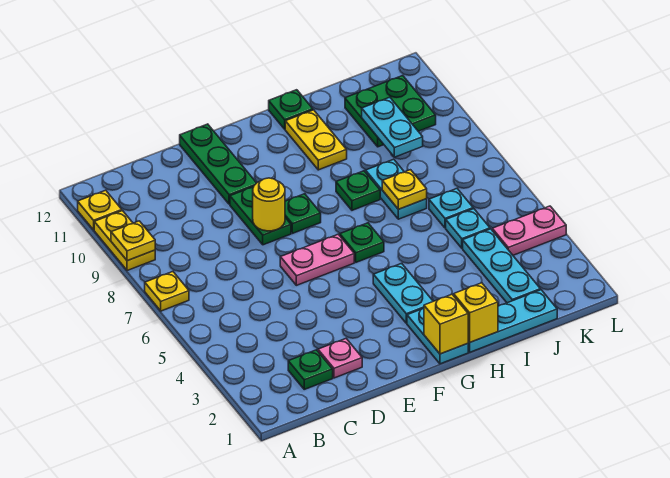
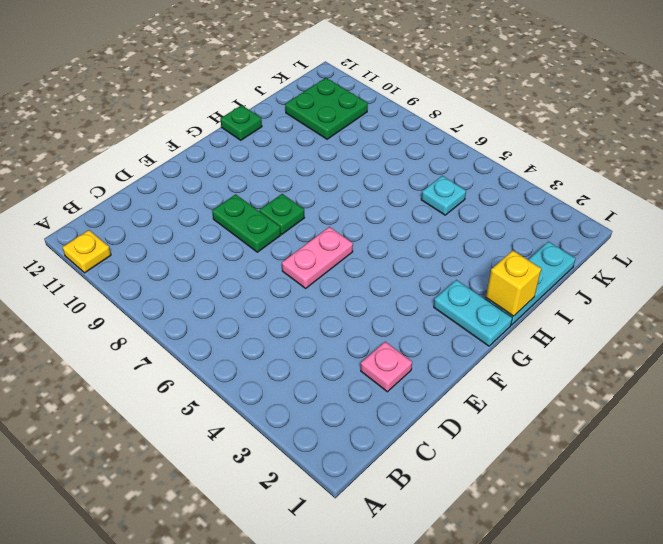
none -> yellow 1x1 plate [145,272,189,311]
none -> yellow 1x2 plate [94,211,155,271]
none -> green 1x1 plate [288,350,333,389]

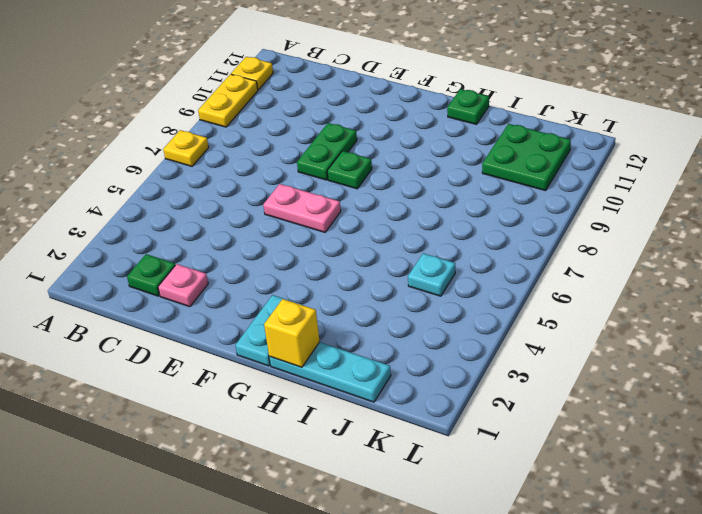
none -> green 1x3 plate [180,124,256,204]
none -> cyan 1x2 plate [373,263,433,323]
none -> green 1x1 plate [340,223,384,262]

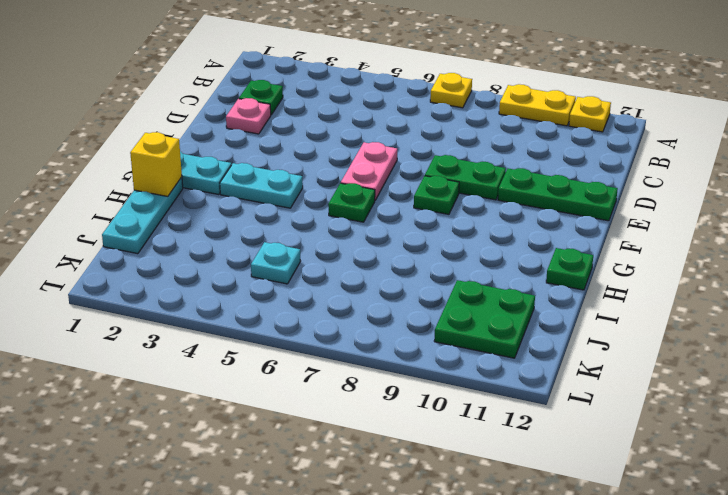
none -> green 1x1 plate [336,171,380,210]
none -> yellow 1x2 plate [285,110,347,170]
none -> cyan 1x2 plate [366,159,427,219]

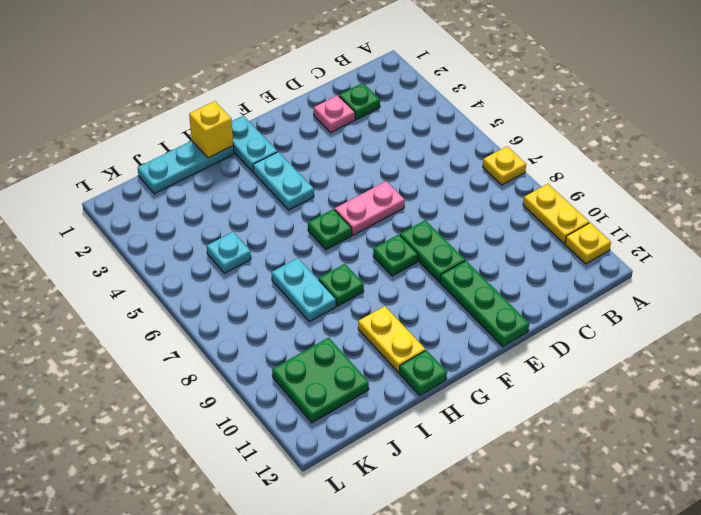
none -> cyan 1x3 plate [463,229,540,303]
none -> cyan 1x1 plate [429,189,473,228]
none -> pink 1x2 plate [492,206,566,255]

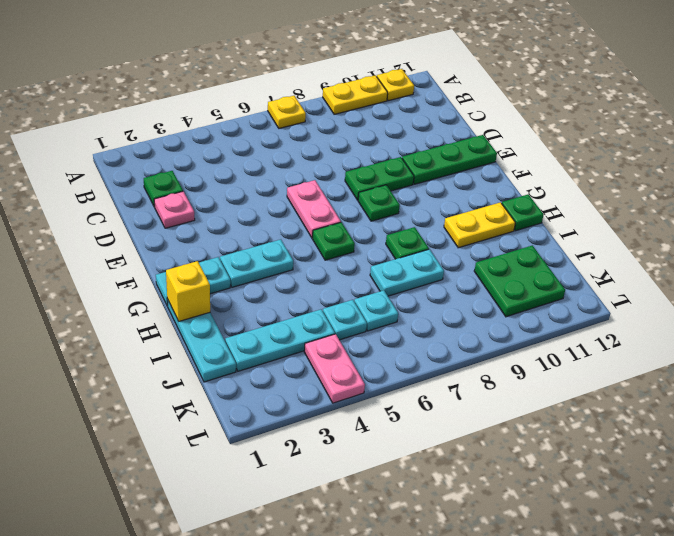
none -> yellow 1x1 plate [111,221,155,261]
none -> yellow 1x1 round brick [253,178,285,231]
none -> yellow 1x1 brick [424,294,468,354]

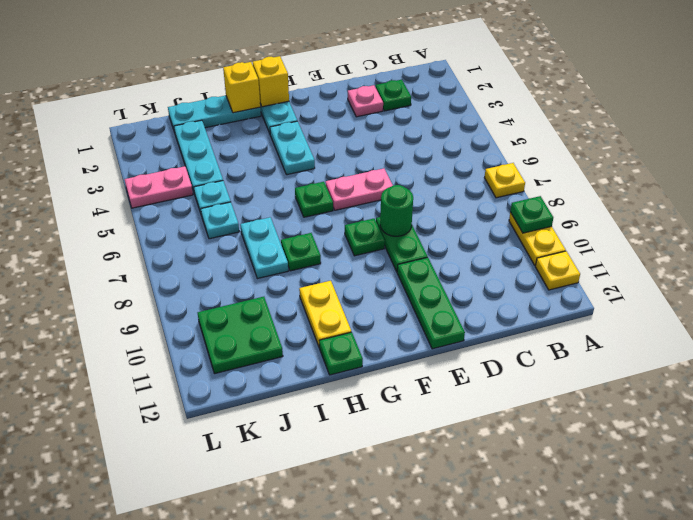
green 1x1 plate [510,196,553,233] -> yellow 1x1 plate [111,221,155,261]
green 1x1 round brick [380,185,413,236] -> yellow 1x1 round brick [253,178,285,231]
none -> yellow 1x1 plate [382,170,427,209]
none -> cyan 1x2 plate [362,97,423,157]

